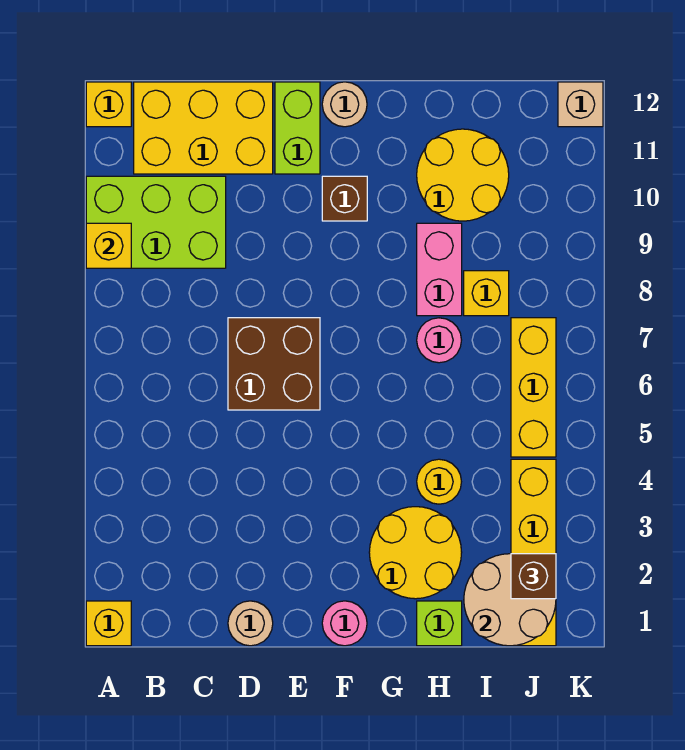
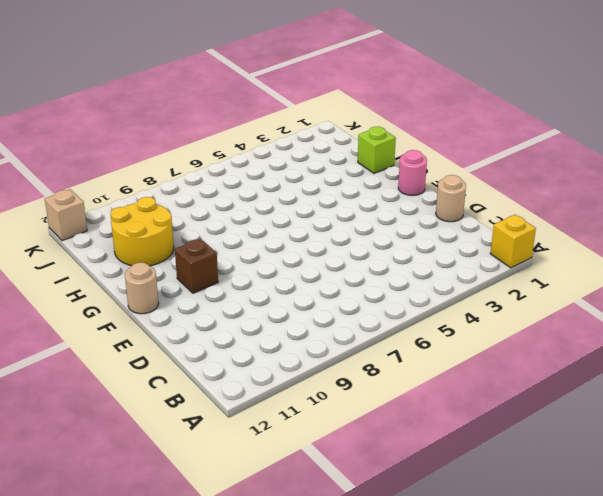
none -> lime 2x3 brick [86,176,226,268]
none -> yellow 1x1 brick [86,82,131,127]
none -> yellow 2x3 brick [134,82,273,174]

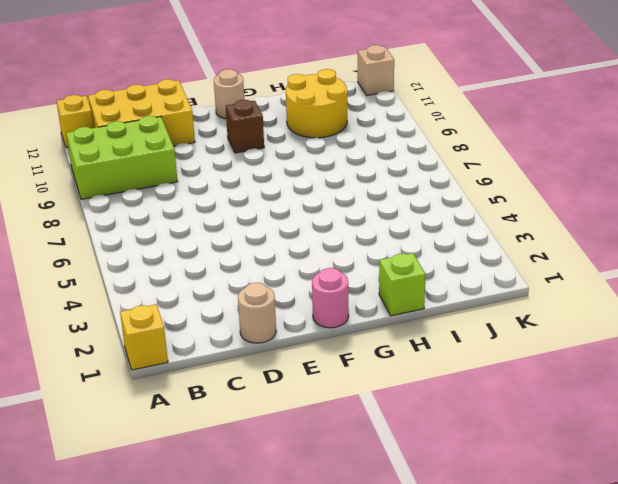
none -> brown 2x2 brick [228,318,320,410]
none -> lime 1x2 brick [275,82,320,174]
none -> yellow 2x2 round brick [369,507,462,599]

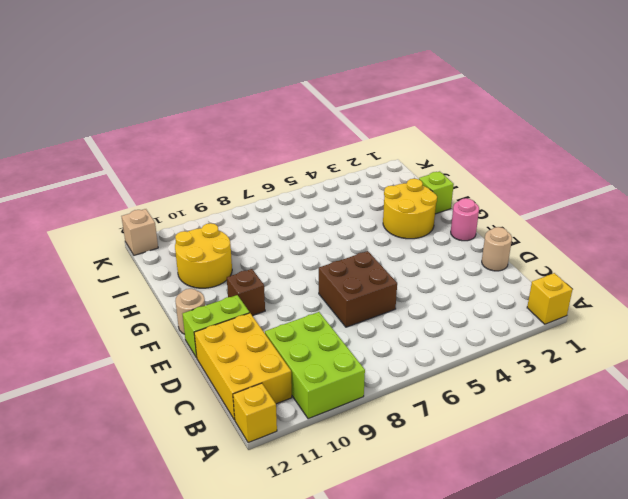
none -> yellow 1x1 round brick [417,459,461,504]
none -> pink 1x1 round brick [417,318,461,363]
none -> pink 1x2 brick [417,223,462,316]

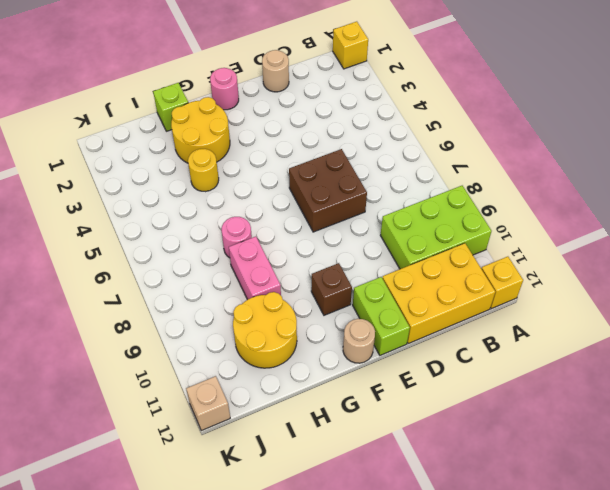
none -> yellow 1x1 brick [464,271,509,316]
none -> yellow 1x4 brick [511,459,556,646]
none -> yellow 1x3 brick [511,318,556,457]

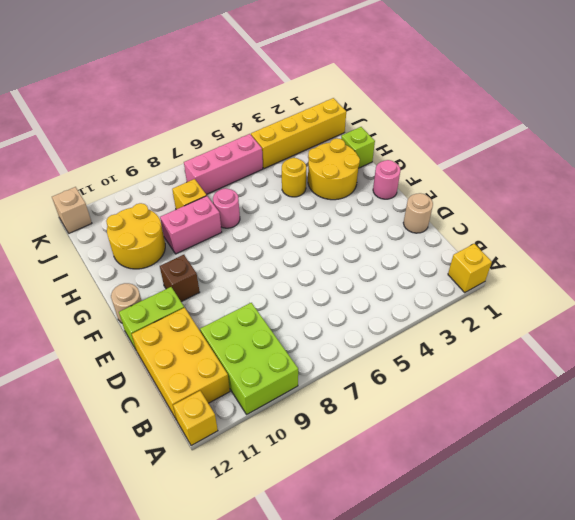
pink 1x3 brick [184,134,263,194] -> yellow 1x3 brick [511,318,556,457]
none -> brown 2x2 brick [228,318,320,410]
none -> yellow 1x1 brick [86,223,131,268]
none -> tan 2x2 round brick [464,554,556,646]

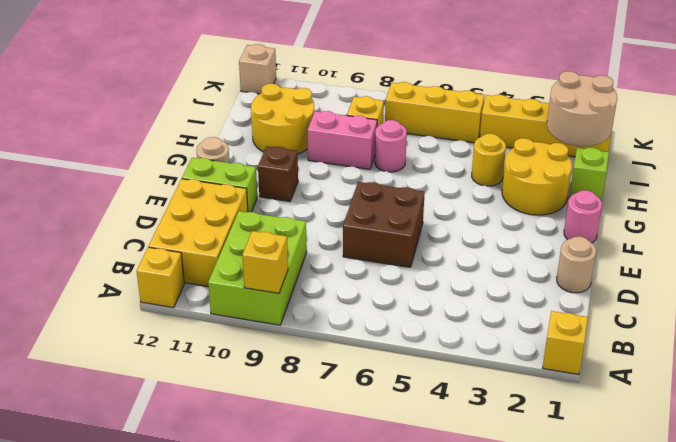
none -> brown 1x1 brick [511,554,556,599]

